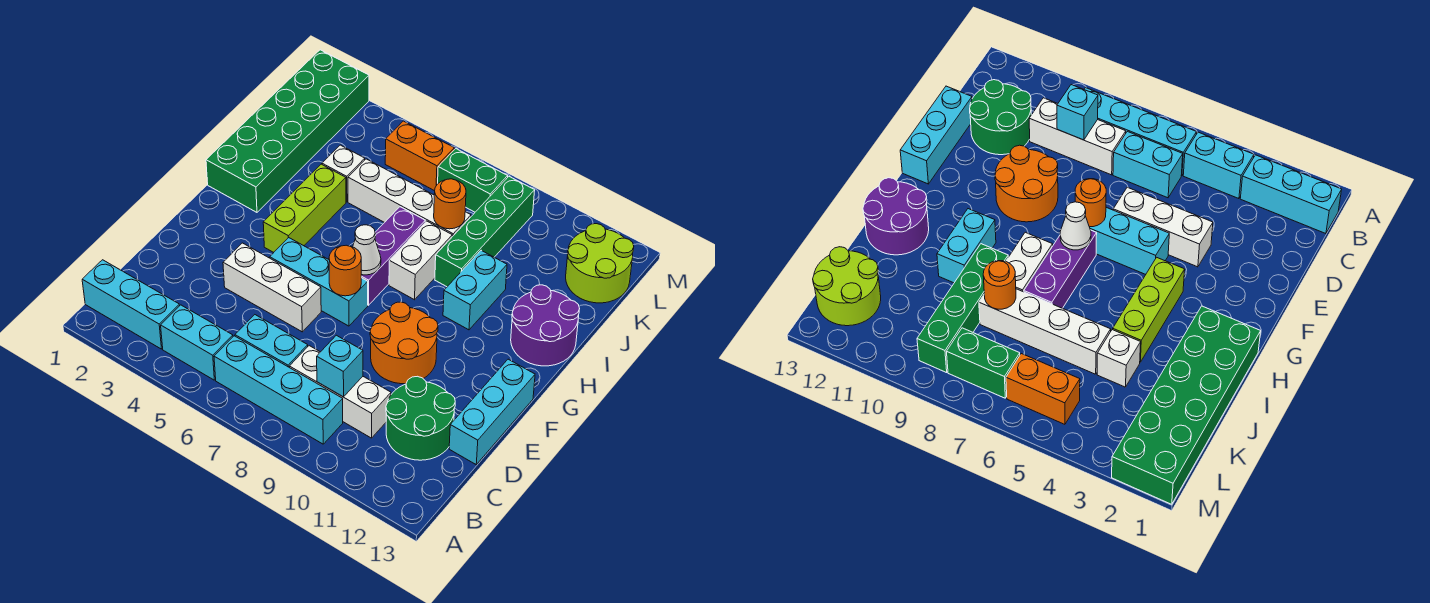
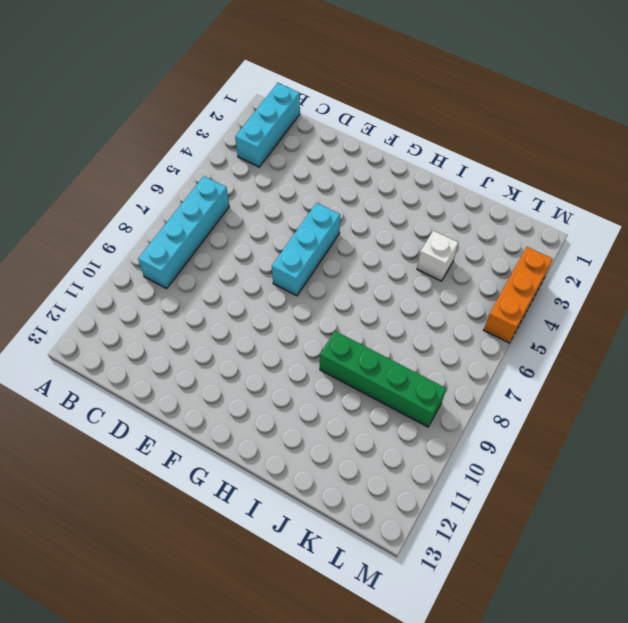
orange 1x3 brick [484,247,553,343] -> none
none -> cyan 1x2 brick [161,305,233,380]
none -> cyan 1x2 brick [235,315,308,368]
none -> white 1x3 brick [289,346,391,438]

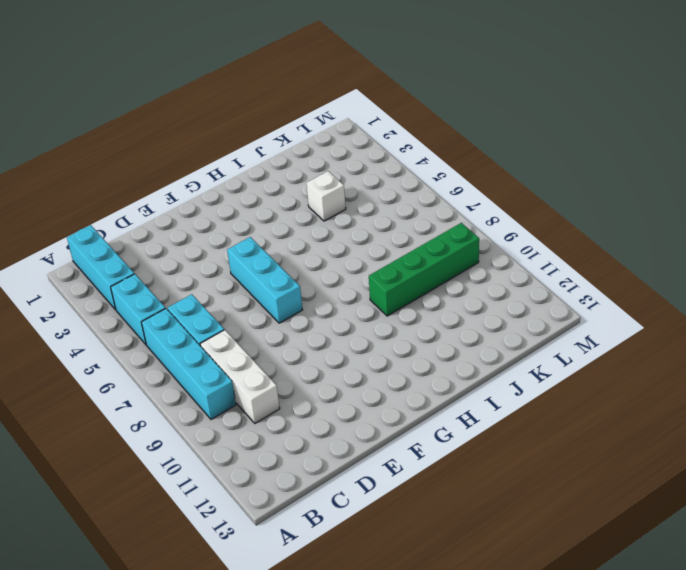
none -> green 2x2 round brick [386,376,455,460]
none -> cyan 1x3 brick [449,359,535,464]
none -> white 1x3 brick [223,243,321,332]

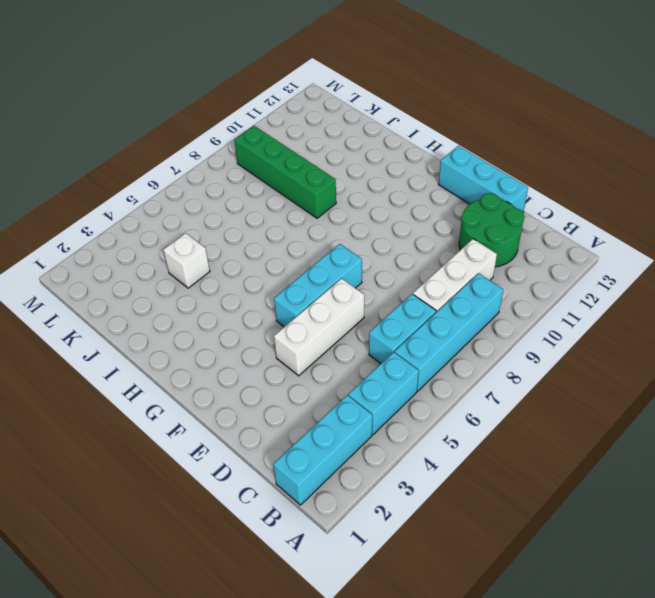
none -> orange 2x2 round brick [370,302,438,384]
none -> lime 1x3 brick [263,164,346,252]
none -> purple 1x3 brick [361,207,425,305]

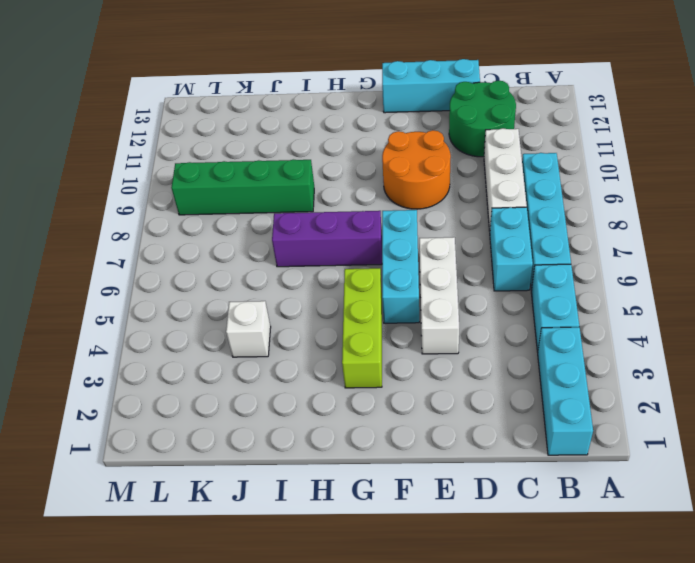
lime 1x3 brick [342,268,382,388] -> lime 1x3 brick turned to [263,164,346,252]
none -> green 2x6 brick [206,50,369,212]
none -> white 1x2 brick [389,221,452,300]
none -> cyan 1x2 brick [443,250,507,330]

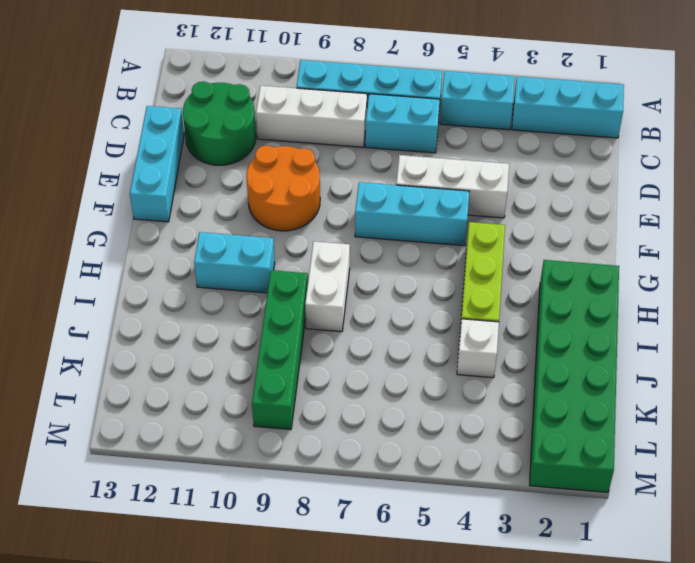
cyan 1x2 brick [194,232,275,293] -> cyan 1x2 brick turned to [443,250,507,330]
none -> purple 1x3 brick [361,207,425,305]
none -> purple 2x2 round brick [511,285,580,366]
none -> white 1x4 brick [348,159,471,237]

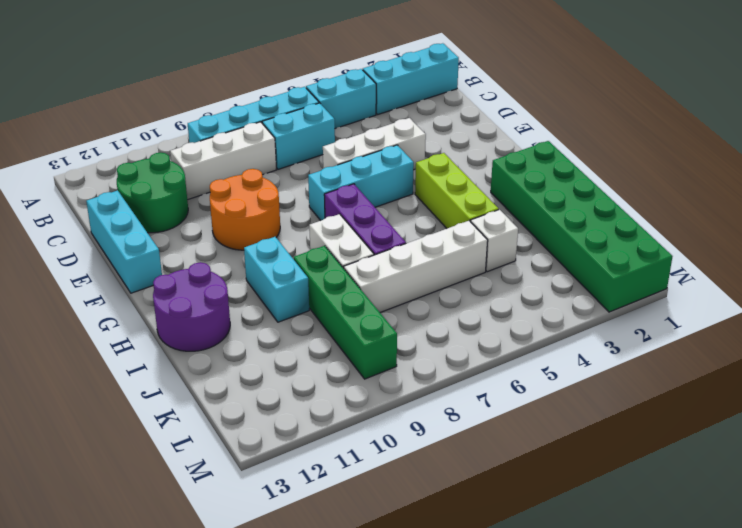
none -> lime 2x2 round brick [566,224,634,303]
none -> orange 1x2 brick [385,121,454,191]
none -> green 1x2 brick [438,149,508,212]

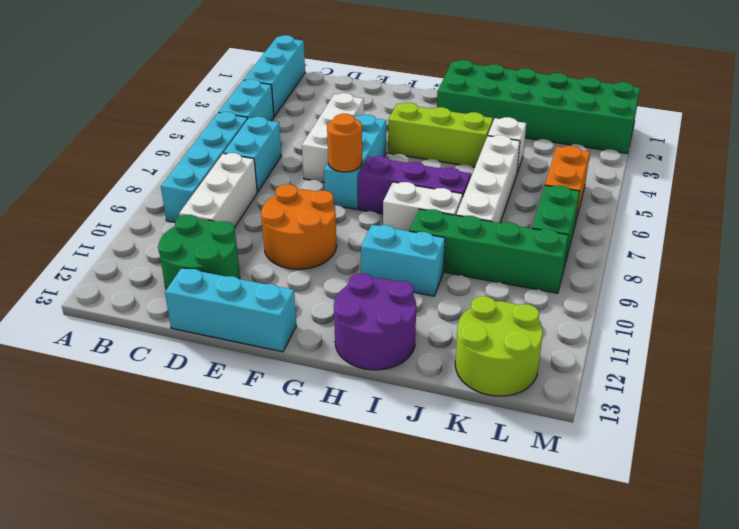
none -> cyan 1x1 brick [317,335,363,397]
none -> white 1x1 cone [353,225,381,275]
none -> orange 1x1 round brick [434,179,466,229]

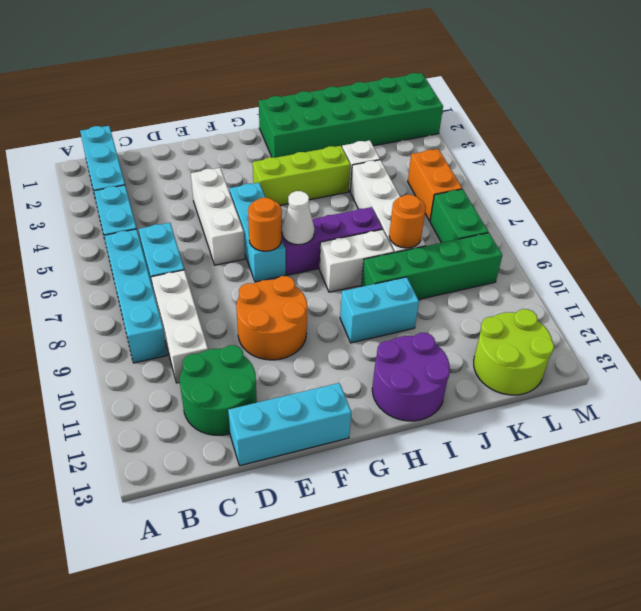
none -> cyan 1x1 brick [317,335,363,397]

